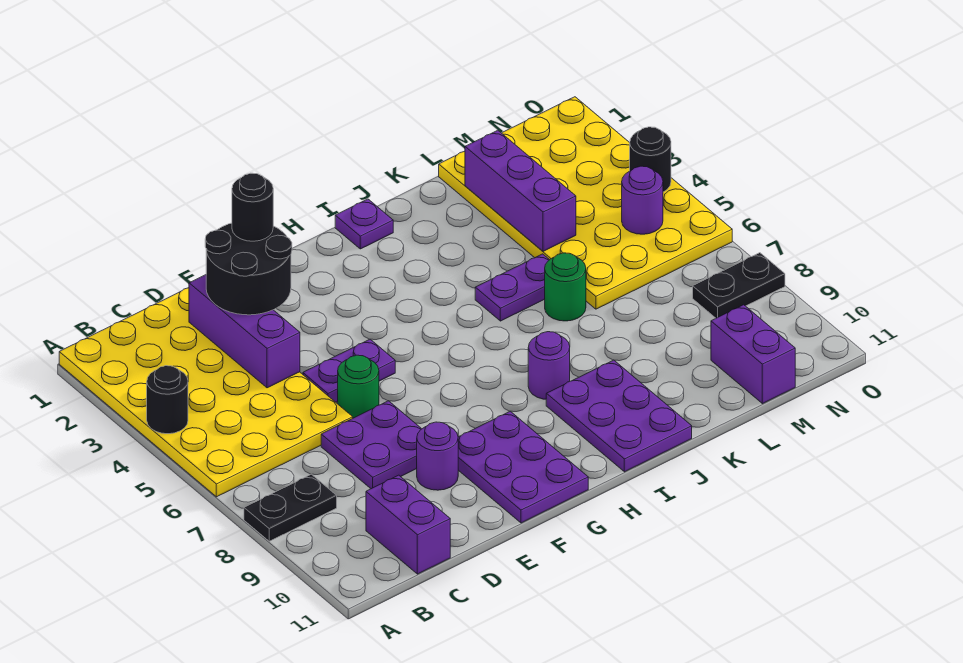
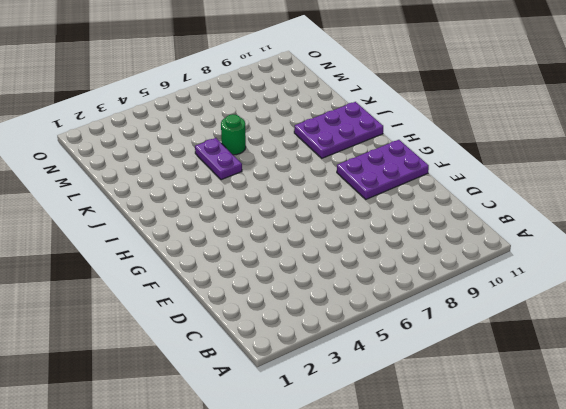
none -> yellow 4x6 plate [59,288,353,497]
none -> black 1x2 plate [244,474,337,541]
none -> purple 1x2 brick [366,475,450,574]

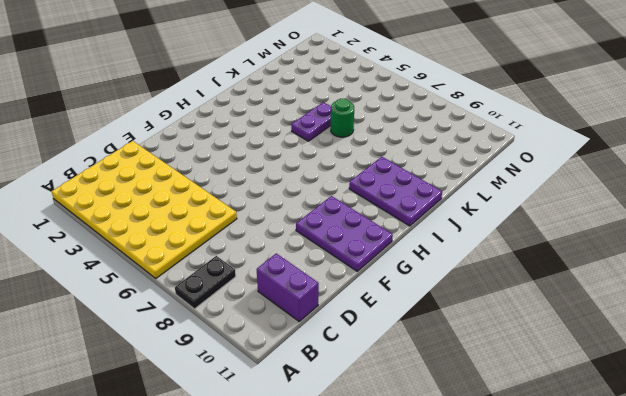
none -> purple 2x2 plate [321,401,421,489]
none -> purple 1x2 plate [303,339,395,402]
none -> green 1x1 round brick [338,355,379,418]

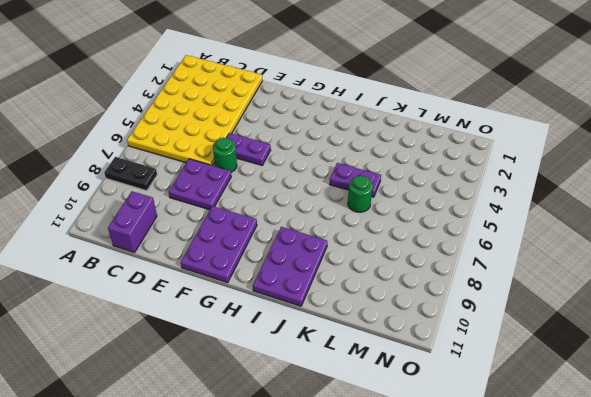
none -> purple 1x1 round brick [417,422,458,490]
none -> purple 1x1 plate [335,199,393,249]
none -> purple 1x1 round brick [528,332,570,399]

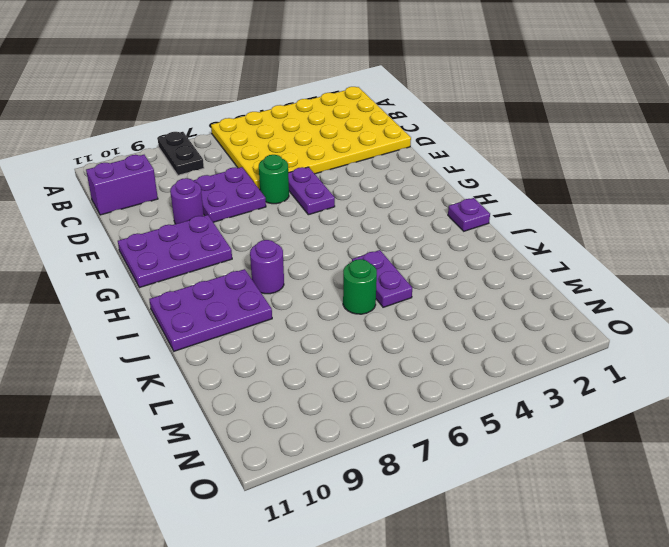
none -> yellow 4x6 plate [439,97,732,309]
none -> purple 1x2 brick [711,305,795,404]
none -> black 1x2 plate [693,253,785,318]

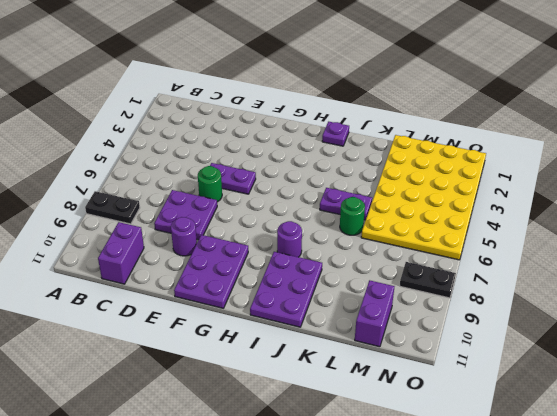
none -> yellow 4x6 plate [59,288,353,497]
none -> black 1x1 round brick [147,366,188,434]
none -> purple 1x3 brick [189,275,300,388]

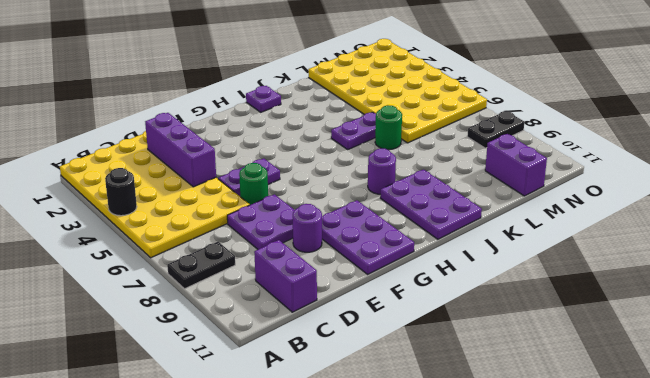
none -> purple 1x3 brick [465,130,576,251]
none -> purple 1x1 round brick [622,166,663,234]
none -> black 1x1 round brick [630,127,671,192]

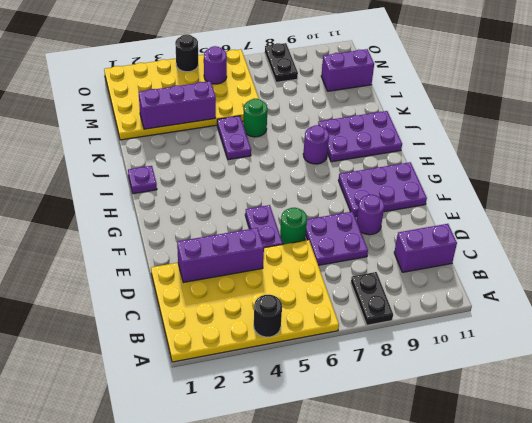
none -> black 2x2 round brick [205,223,292,315]
none -> black 1x1 round brick [232,173,273,241]

